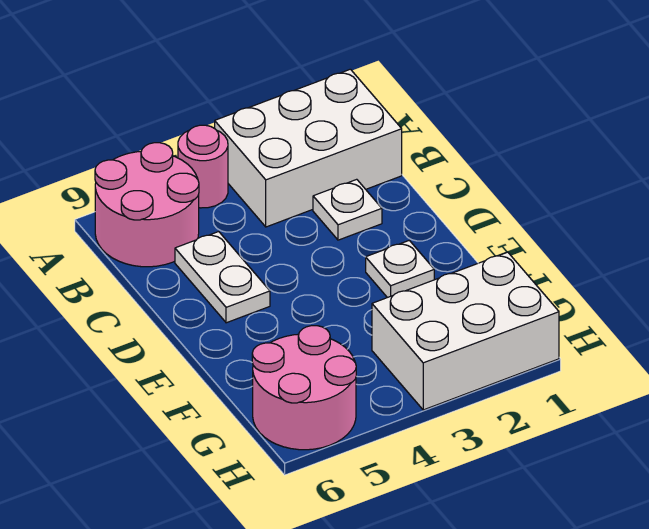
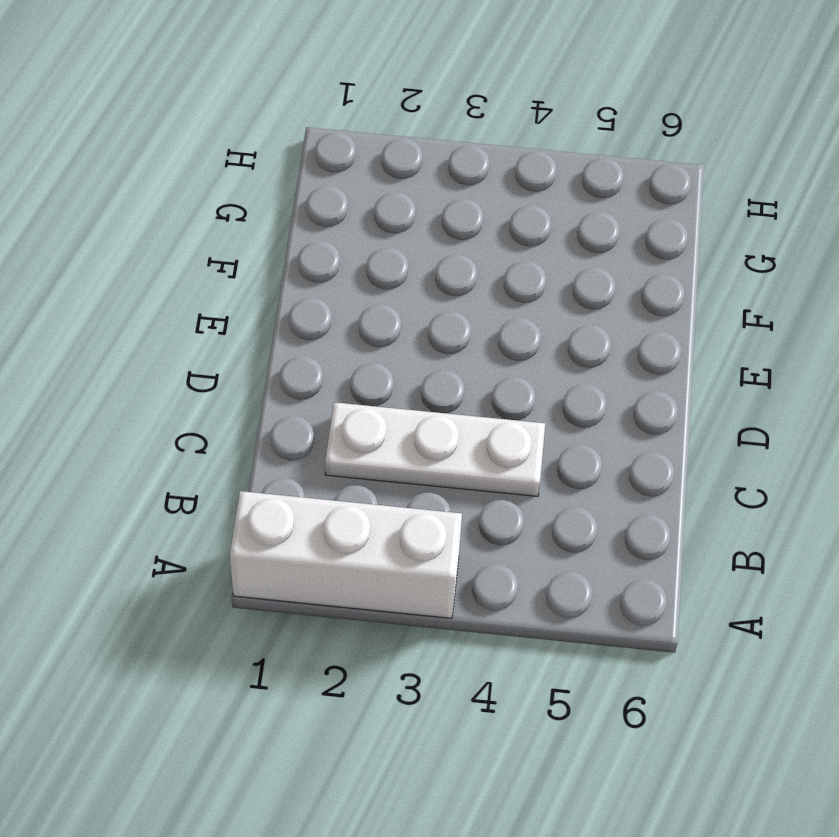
white 1x3 brick [230,491,462,618] -> white 2x3 brick [215,69,402,227]
white 1x3 plate [325,402,545,496] -> white 1x1 plate [313,179,382,240]
none -> pink 1x1 round brick [178,125,228,208]
none -> pink 2x2 round brick [95,143,199,267]

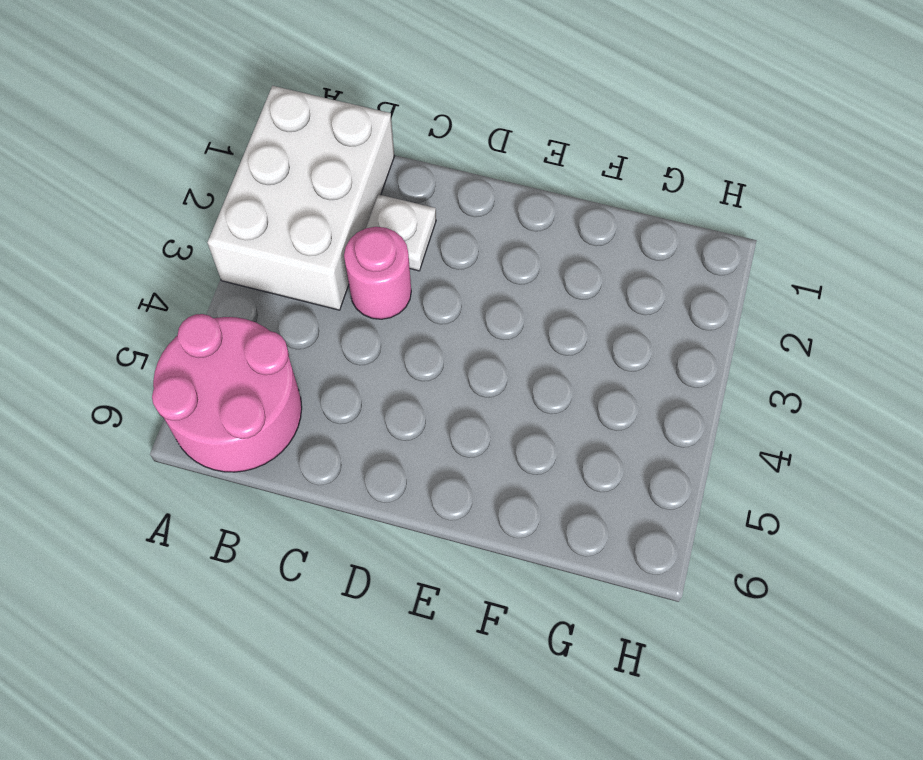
pink 1x1 round brick [344,227,411,319] -> pink 1x1 round brick moved to [178,125,228,208]
none -> white 1x2 plate [175,232,270,323]
none -> white 1x1 plate [366,240,434,298]

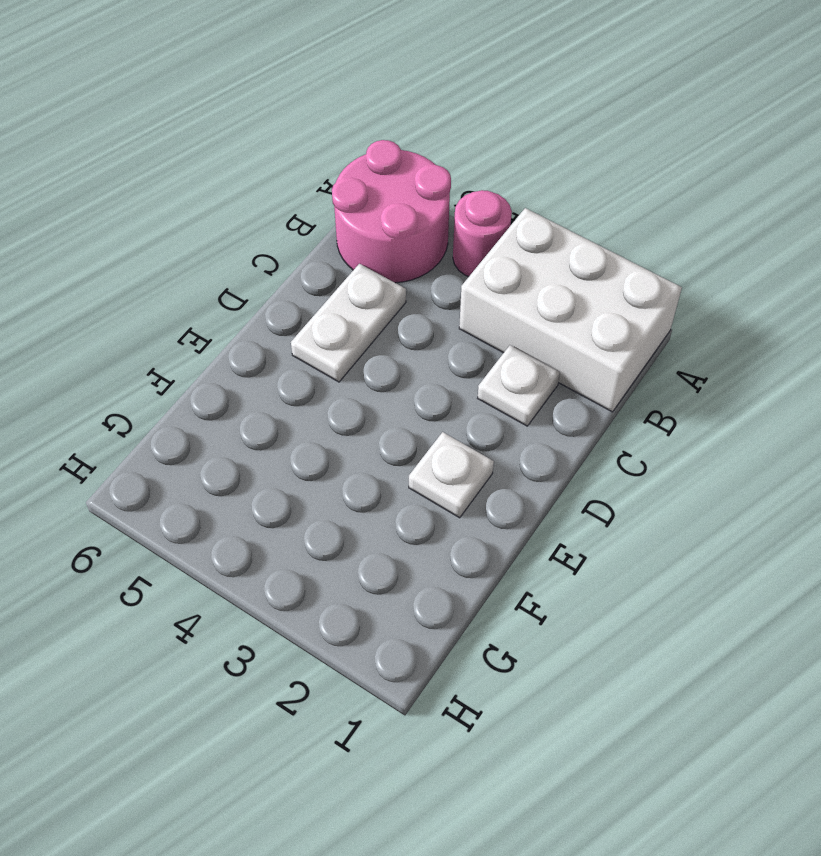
none -> white 2x3 brick [372,252,559,410]
none -> pink 2x2 round brick [252,326,356,450]

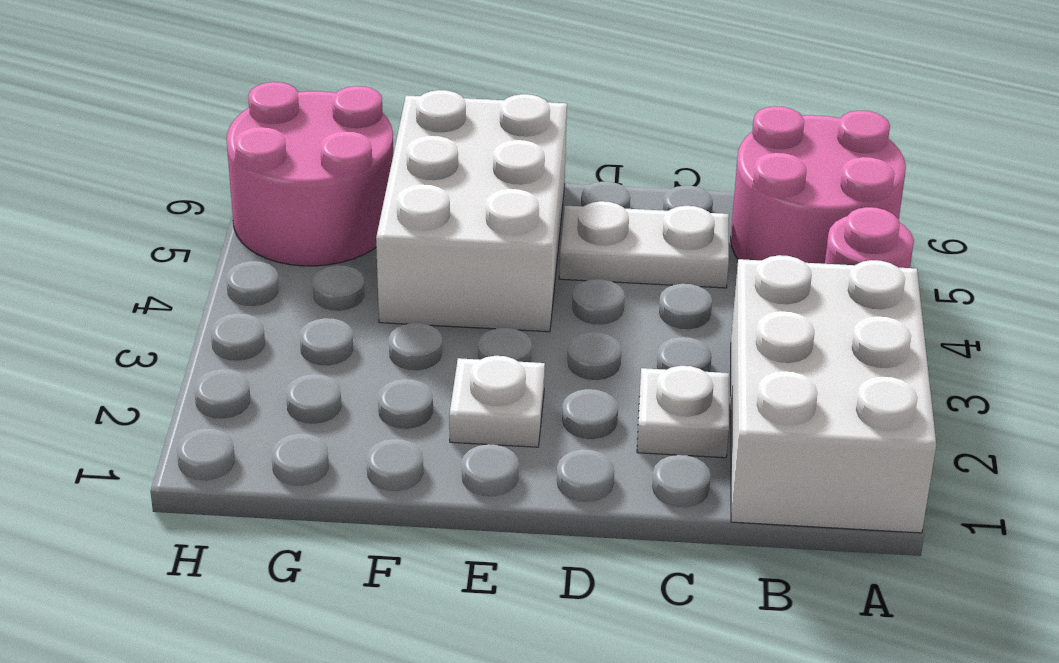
white 2x3 brick [376,90,567,332] -> white 2x3 brick moved to [372,252,559,410]

